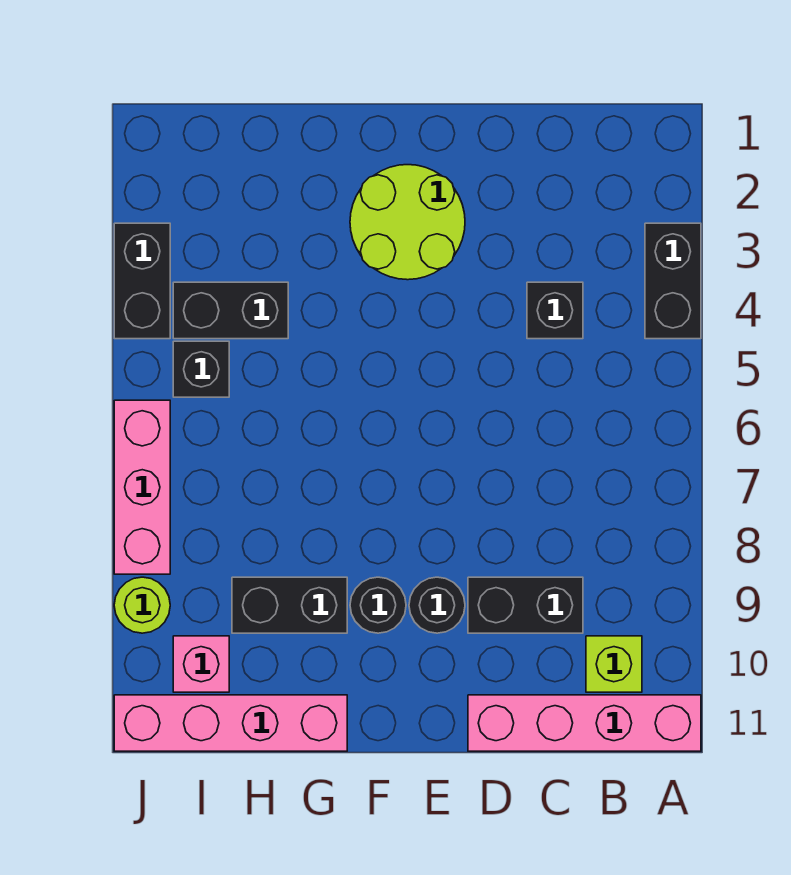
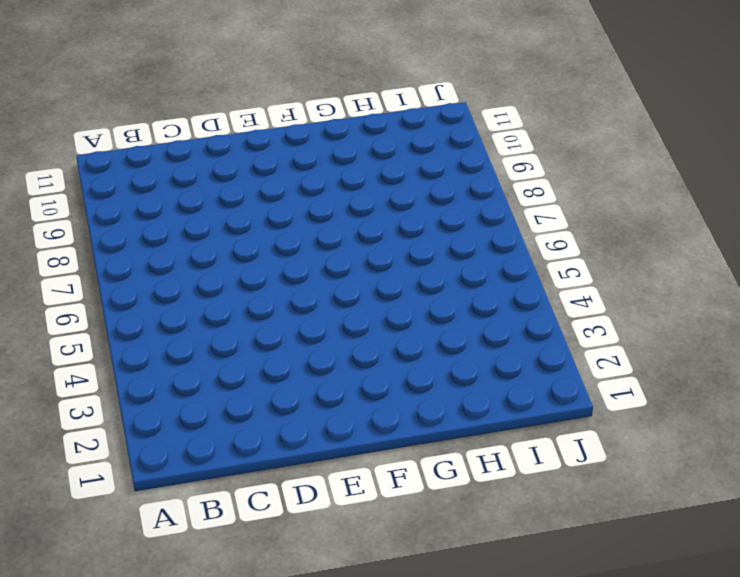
none -> black 1x2 brick [645,223,701,339]
none -> pink 1x4 brick [468,695,701,751]
none -> lime 1x1 brick [586,636,642,692]

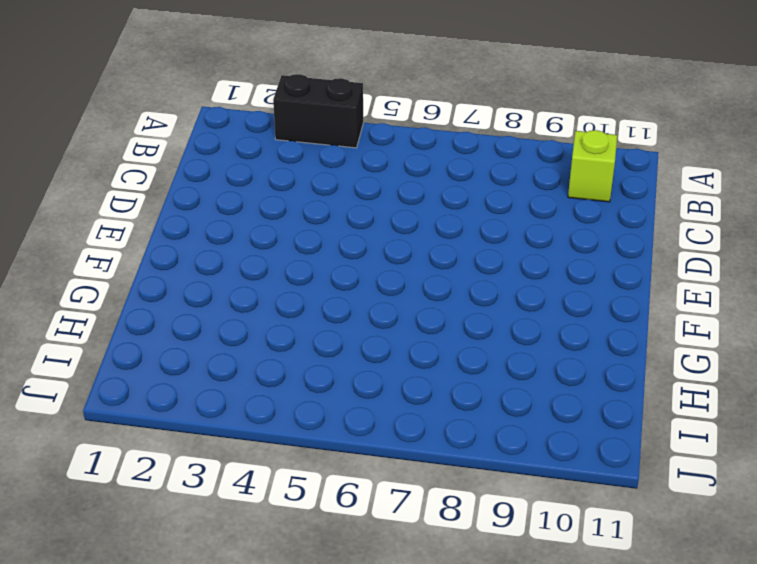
none -> pink 1x4 brick [468,695,701,751]
none -> black 1x1 brick [527,282,583,339]
none -> black 1x2 brick [468,577,583,633]

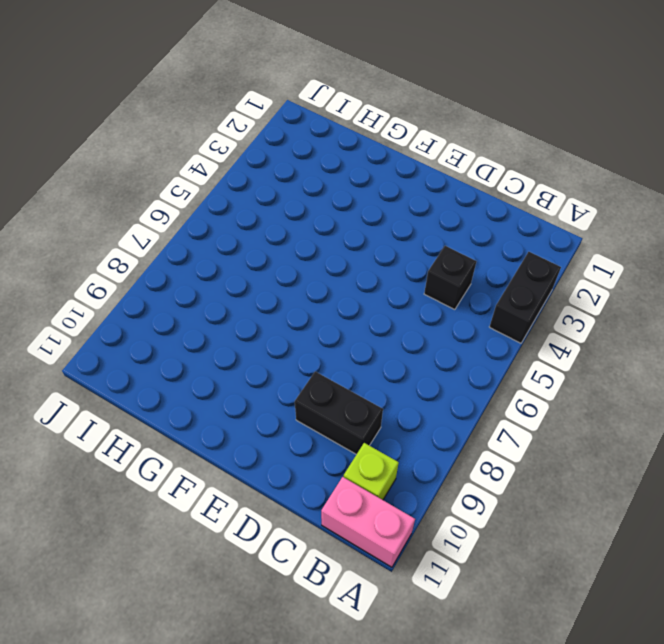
pink 1x2 brick [321,477,415,567] -> pink 1x4 brick [468,695,701,751]
none -> lime 2x2 round brick [350,165,465,280]
none -> black 1x1 round brick [409,577,465,633]
none -> black 1x1 round brick [350,577,406,633]

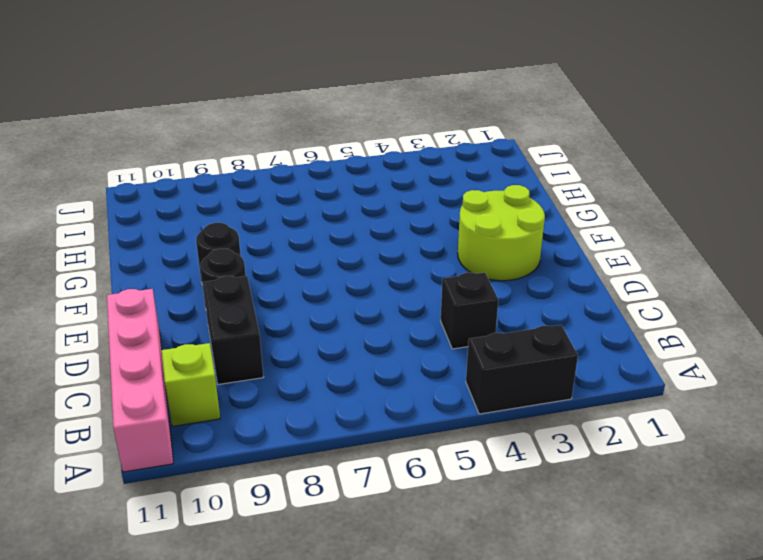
none -> black 1x2 brick [232,577,347,633]
none -> pink 1x4 brick [114,695,347,751]
none -> black 1x2 brick [173,282,288,339]

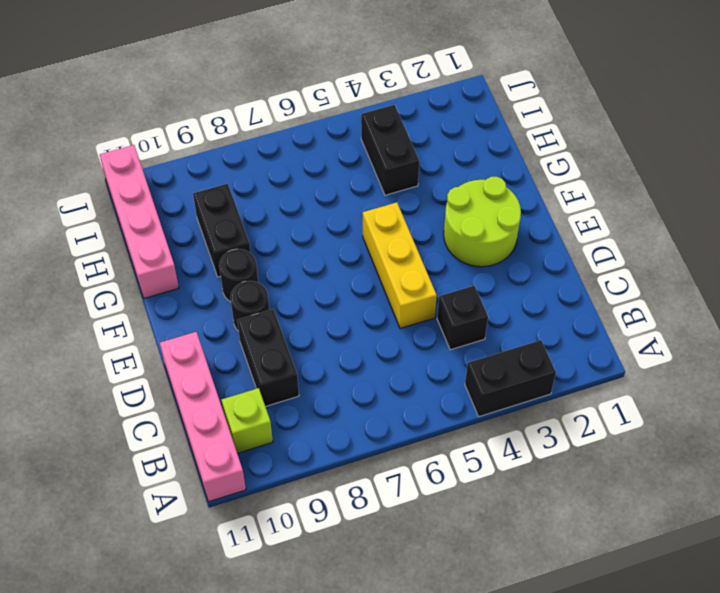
yellow 1x3 brick [363,202,437,328] -> none
none -> black 1x1 brick [173,341,229,397]
none -> pink 1x1 brick [173,636,229,692]
none -> black 1x2 brick [114,223,170,339]

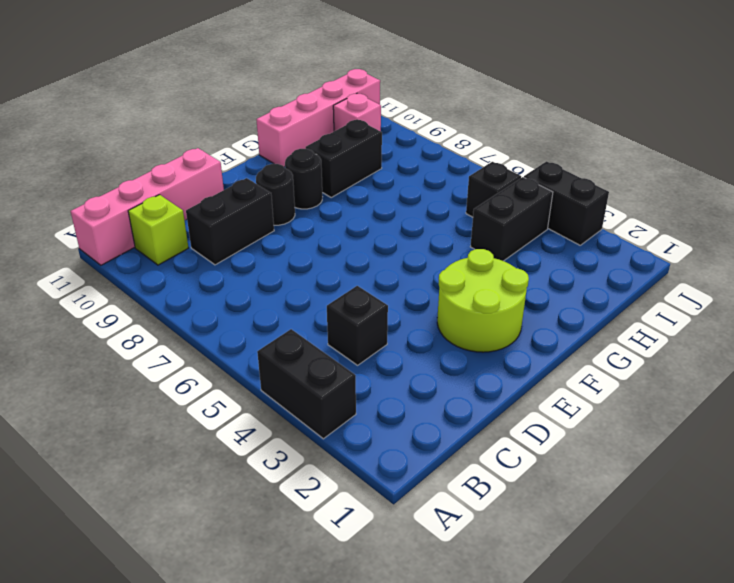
none -> pink 1x3 brick [114,400,170,574]
none -> lime 1x1 round brick [114,577,170,633]

